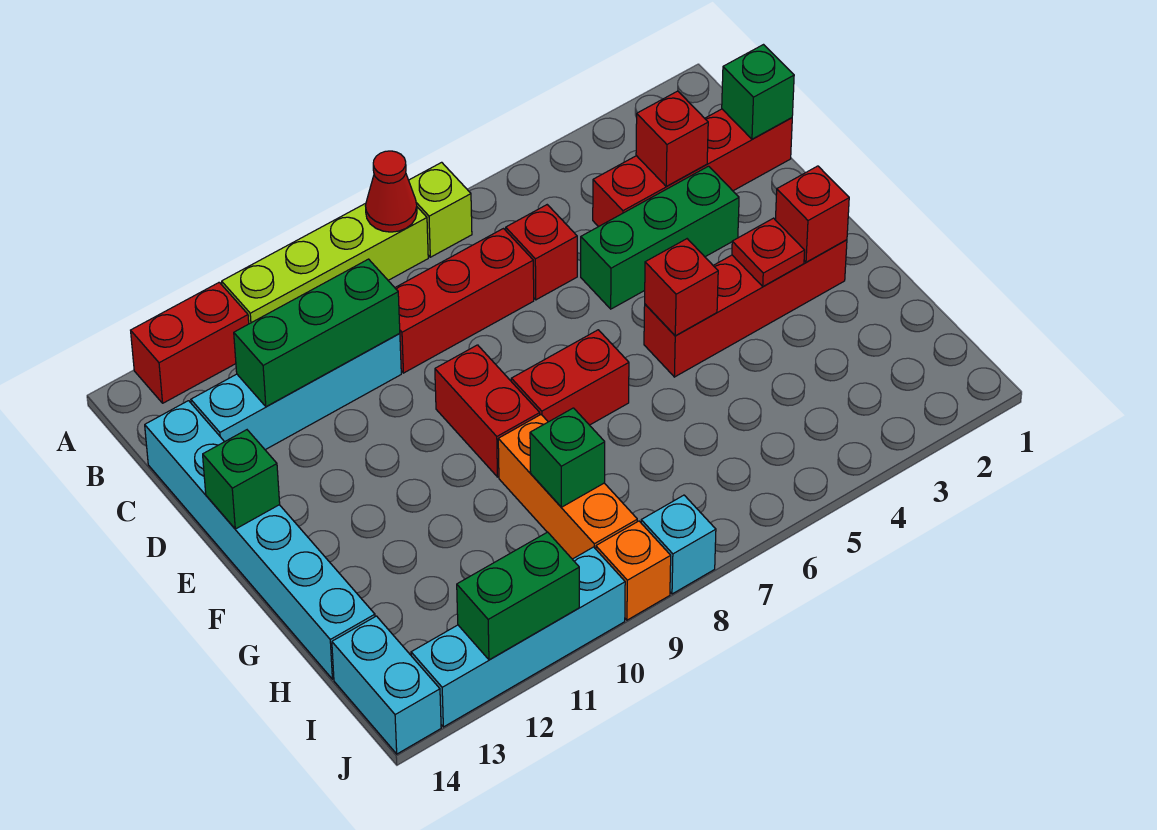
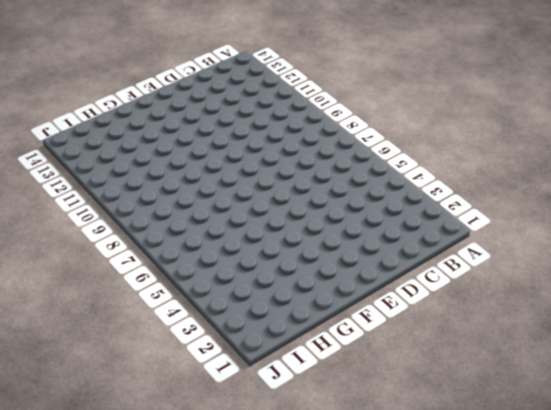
none -> lime 1x1 brick [409,162,472,257]
none -> lime 1x4 brick [222,203,428,324]
none -> red 1x2 brick [131,282,249,403]

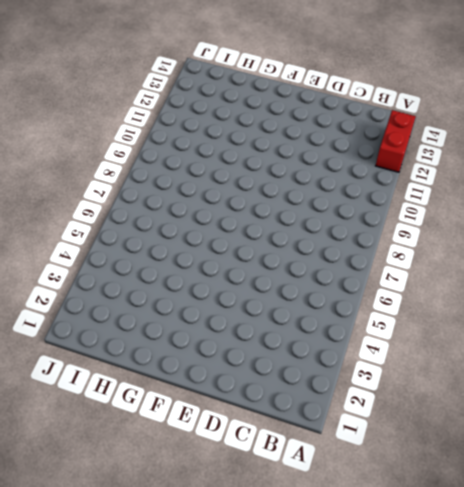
none -> lime 1x1 brick [409,162,472,257]
none -> lime 1x4 brick [222,203,428,324]
none -> red 1x4 brick [593,109,792,227]

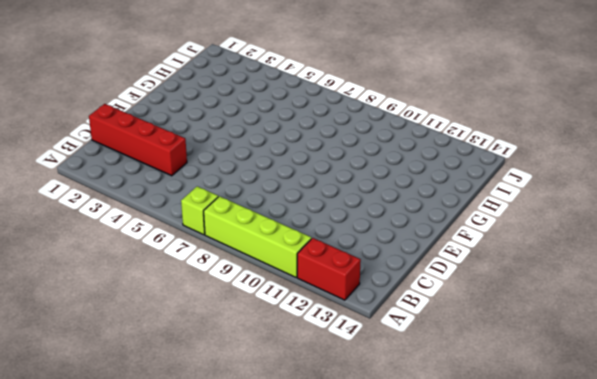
none -> red 1x1 brick [506,205,577,300]
none -> red 1x3 brick [395,229,534,373]
none -> cyan 1x4 brick [191,334,401,450]

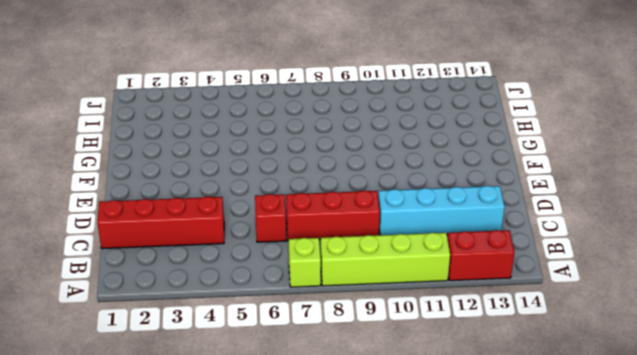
none -> cyan 1x6 brick [145,401,375,679]
none -> green 1x3 brick [581,166,739,309]
none -> red 1x2 brick [435,345,540,477]

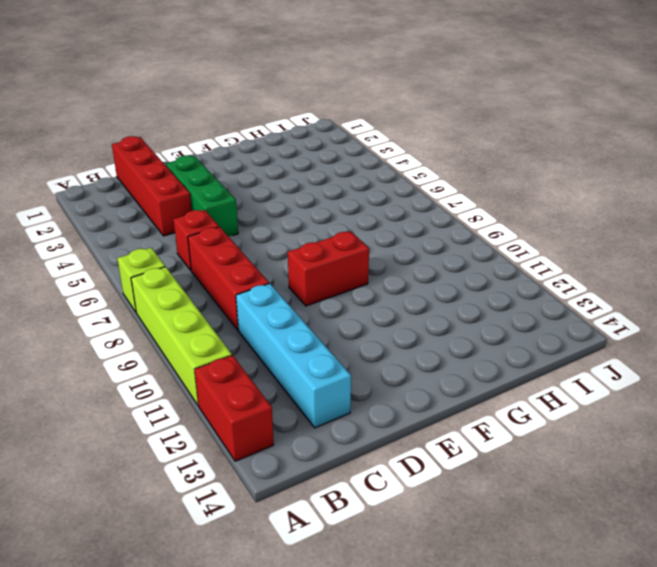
none -> cyan 1x6 brick [145,401,375,679]
none -> red 1x4 brick [644,240,847,377]
none -> red 1x2 brick [511,330,629,425]

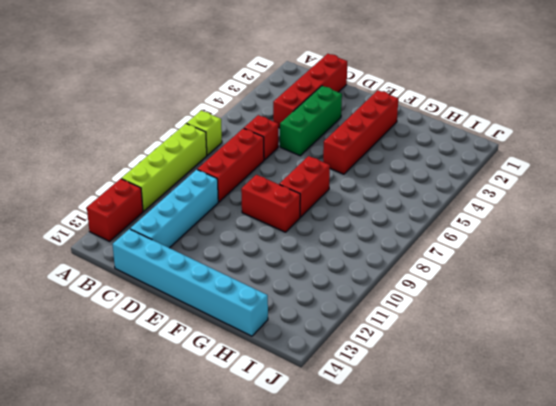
none -> orange 1x3 brick [498,415,637,559]
none -> cyan 1x2 brick [332,616,441,754]
none -> cyan 1x1 brick [641,495,716,594]

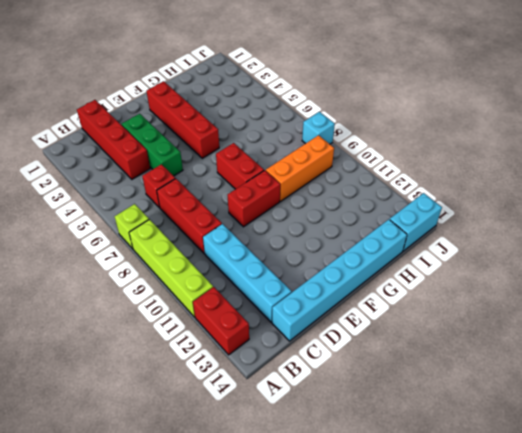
none -> orange 1x1 brick [596,521,671,620]
none -> cyan 1x4 brick [411,547,625,727]
none -> red 1x1 cone [365,151,417,232]

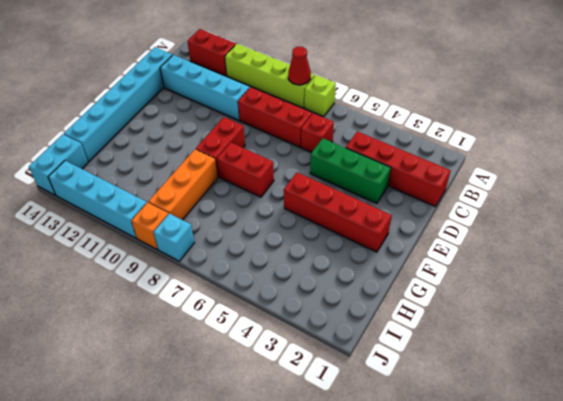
none -> green 1x1 brick [722,45,794,139]
none -> red 1x1 brick [636,91,708,186]
none -> green 1x3 brick [234,259,400,407]

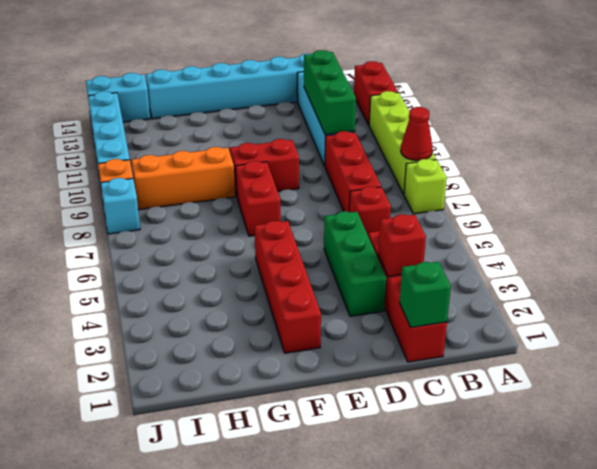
none -> green 1x1 brick [203,430,280,529]
none -> red 1x1 brick [775,166,849,262]
none -> red 1x1 plate [732,218,805,287]

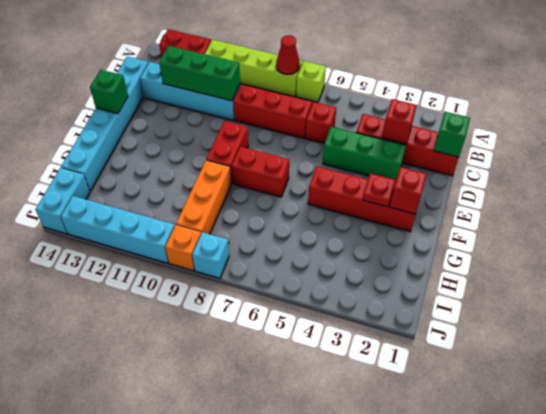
none -> red 1x1 brick [645,239,718,336]
none -> green 1x1 brick [530,408,605,507]
none -> green 1x2 brick [457,532,579,660]

